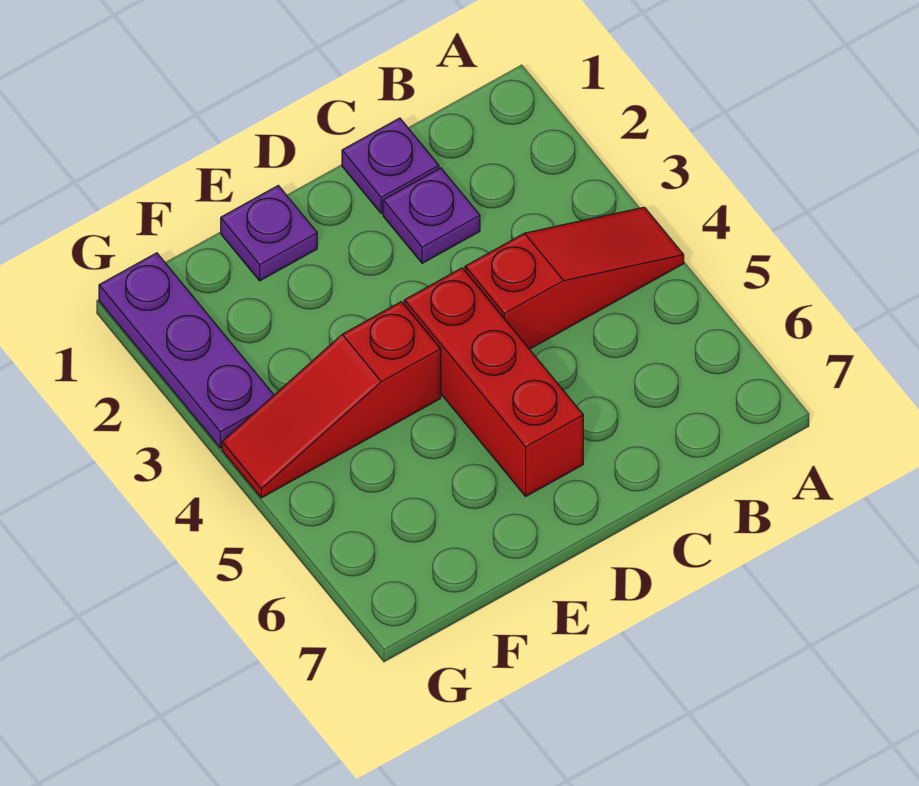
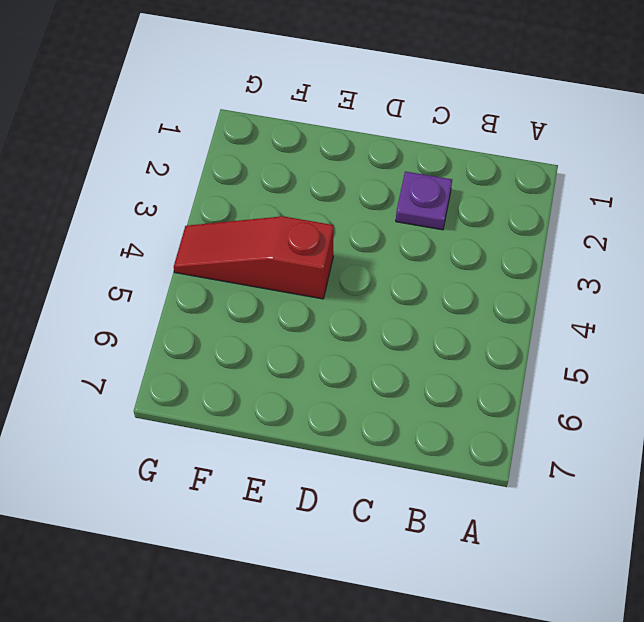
none -> red 1x3 slope [465,207,684,349]
none -> purple 1x1 plate [342,118,439,213]

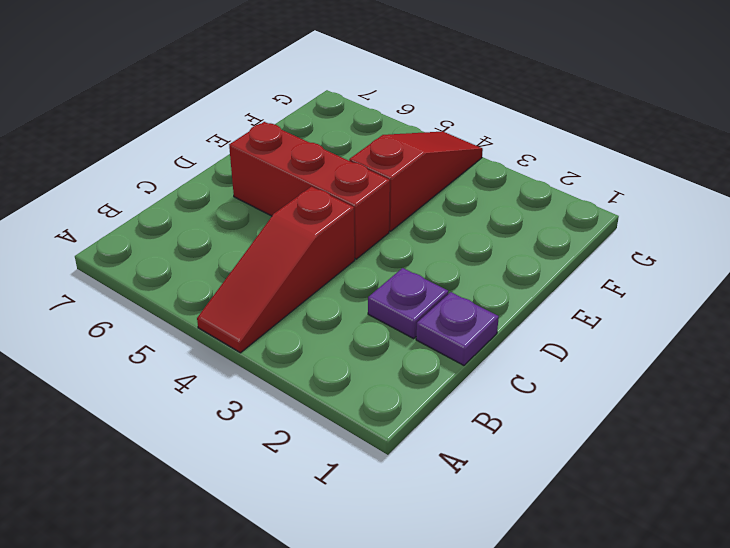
none -> purple 1x1 plate [221,186,317,281]
none -> purple 1x3 plate [99,253,274,448]

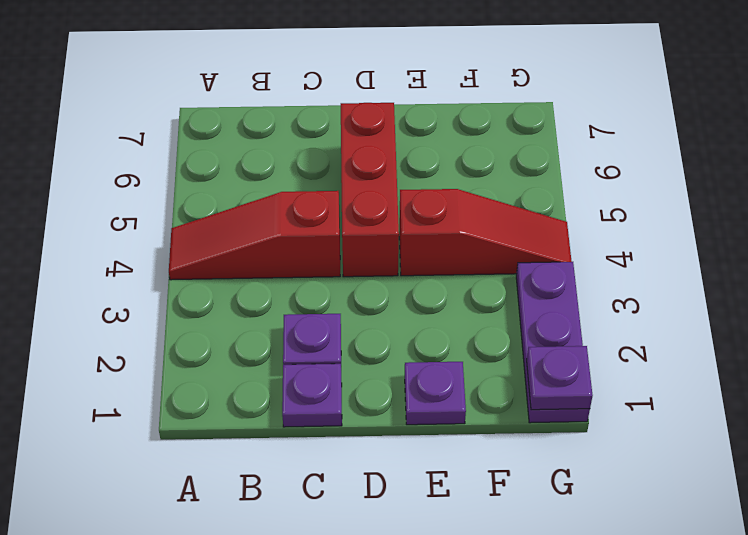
purple 1x1 plate [527,346,593,410] -> none

